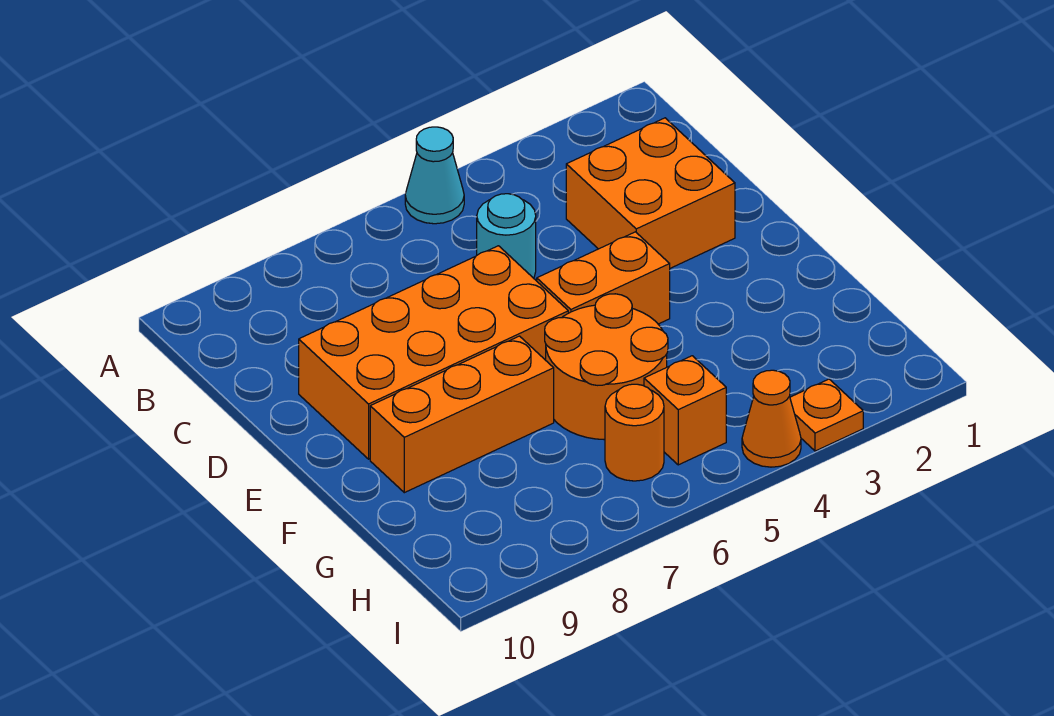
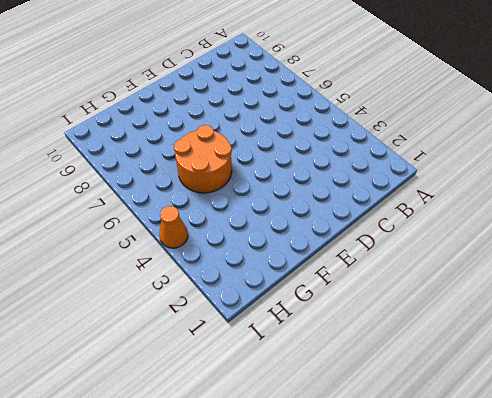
none -> cyan 1x1 cone [405,127,464,224]
none -> orange 2x2 brick [566,118,735,268]

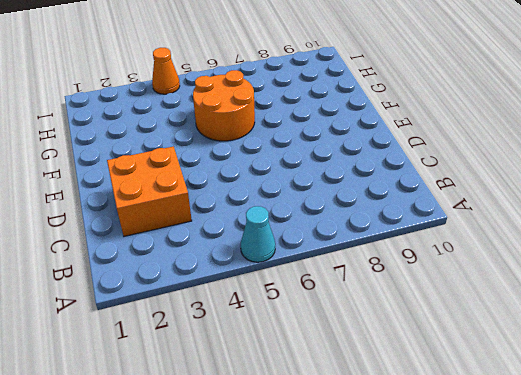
none -> cyan 1x1 round brick [477,194,536,278]
none -> orange 2x4 brick [299,246,568,459]

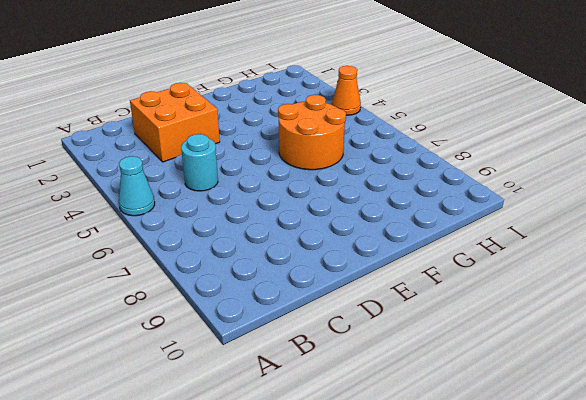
none -> orange 2x4 brick [299,246,568,459]
none -> orange 1x2 brick [537,232,670,324]

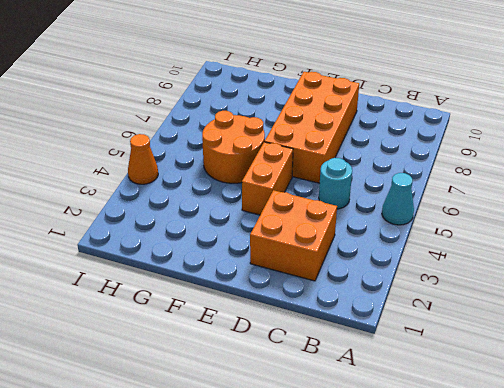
none -> orange 1x3 brick [370,336,554,493]
none -> orange 1x1 brick [644,356,726,465]

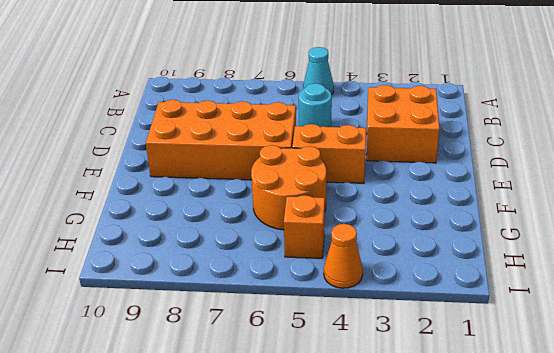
none -> orange 1x3 brick [370,336,554,493]
none -> orange 1x1 round brick [605,384,664,481]

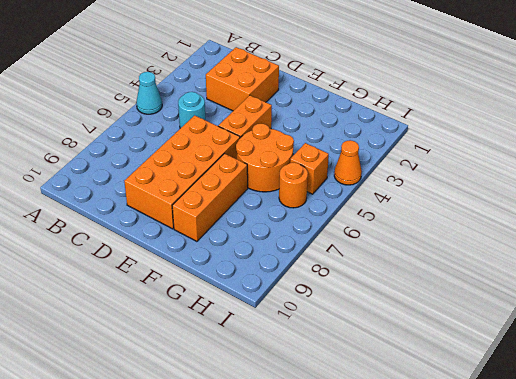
none -> orange 1x1 plate [790,379,863,451]

